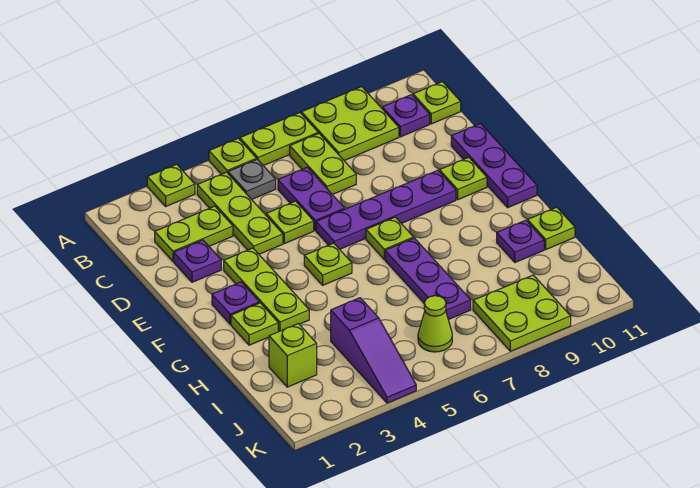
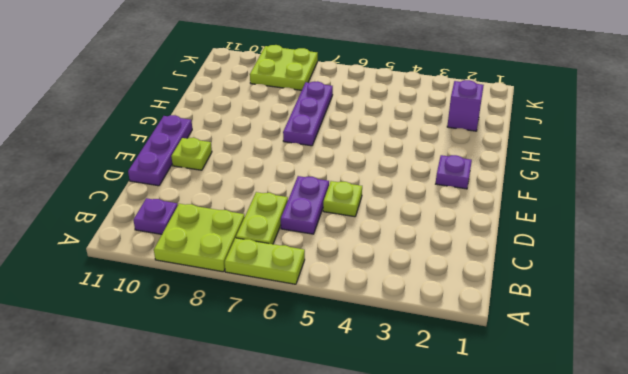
purple 1x1 brick [447,80,484,131] -> lime 1x1 brick [269,324,317,387]
none -> lime 1x1 plate [147,164,195,206]
none -> lime 1x1 plate [209,138,257,174]
none -> lime 1x3 plate [197,172,283,254]

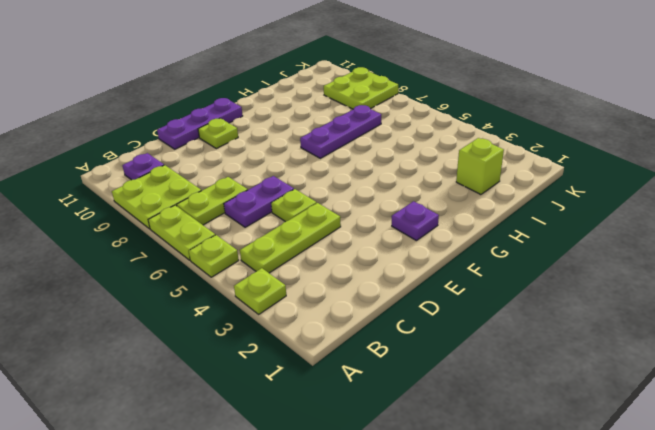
none -> grey 1x1 plate [228,159,276,199]
none -> lime 1x1 plate [413,82,461,124]
none -> lime 1x2 plate [155,206,233,261]

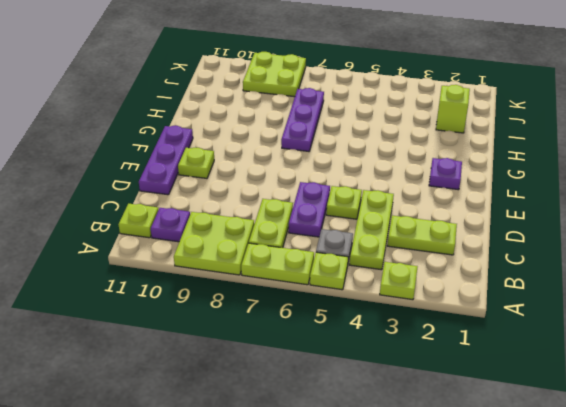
none -> purple 1x1 plate [174,240,221,282]
none -> lime 1x3 plate [224,248,309,331]
none -> purple 1x4 plate [316,170,456,249]

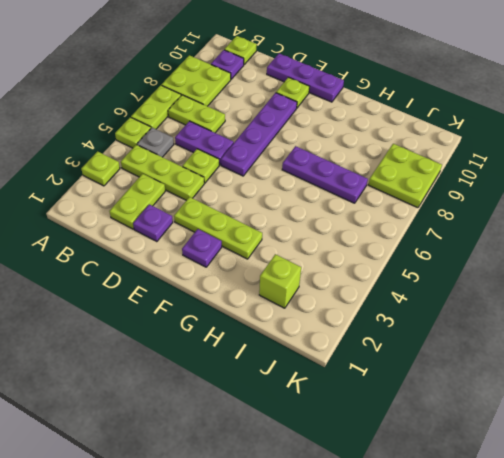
none -> lime 1x1 plate [304,243,352,285]
none -> lime 1x1 plate [366,217,414,259]
none -> lime 1x1 plate [231,303,278,345]

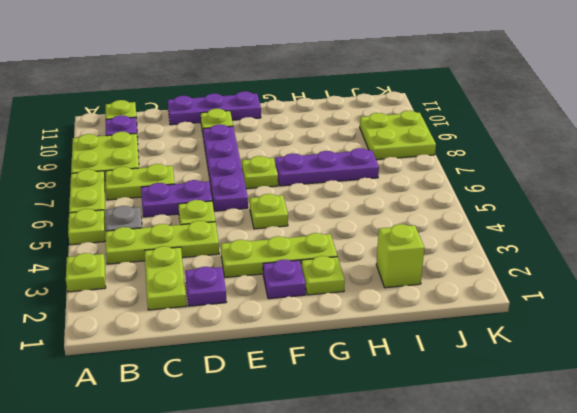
none -> purple 1x1 plate [497,220,544,262]
none -> lime 1x1 plate [528,207,575,249]
none -> purple 1x3 slope [331,298,416,403]

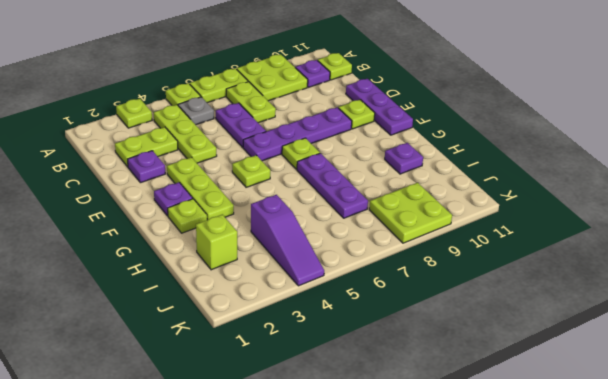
none -> lime 1x1 plate [266,201,314,244]
none -> lime 1x1 plate [528,207,575,249]
none -> lime 1x1 cone [418,296,452,352]

